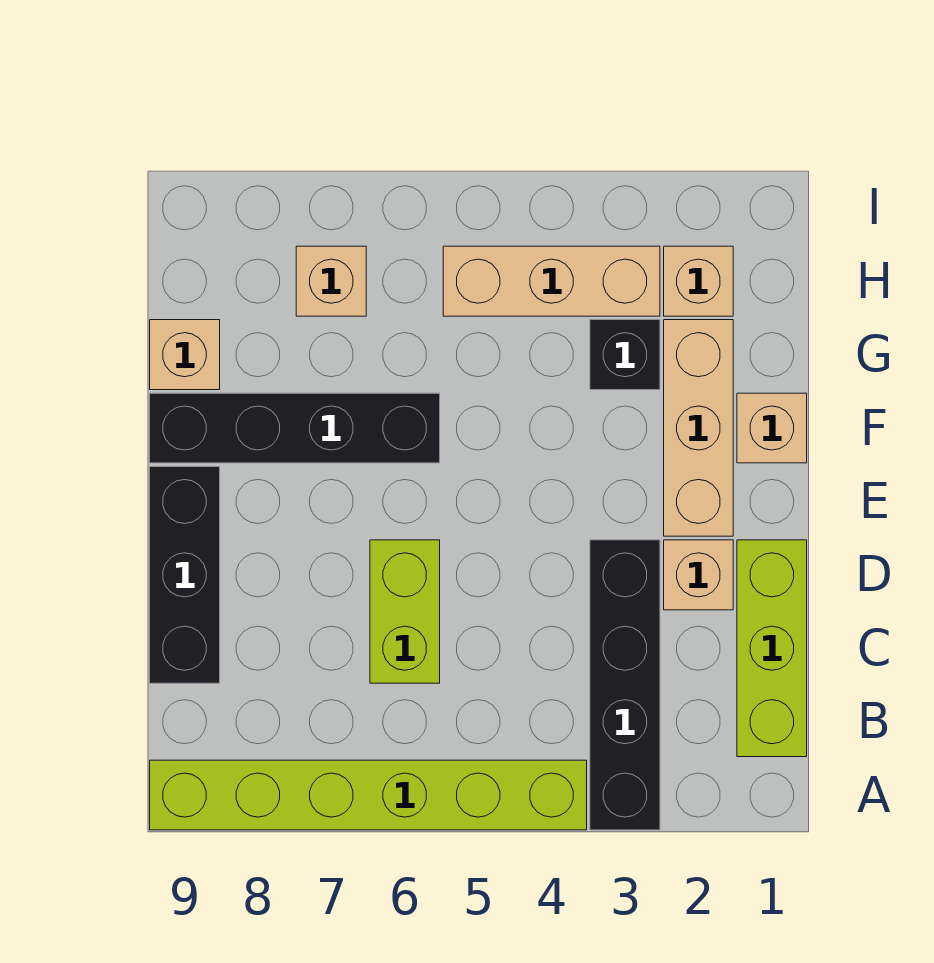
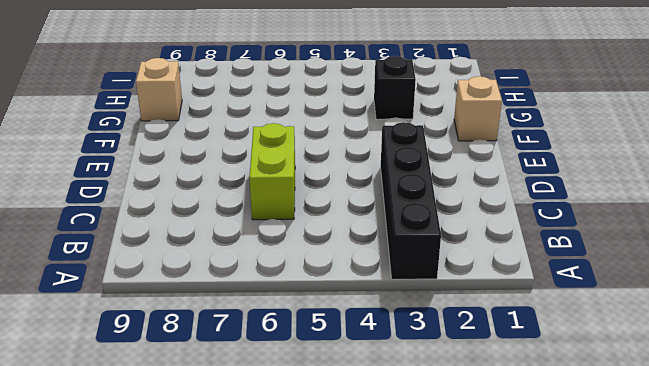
none -> lime 1x6 brick [150,760,587,830]
none -> lime 1x3 brick [737,540,807,757]
none -> black 1x3 brick [150,467,220,683]

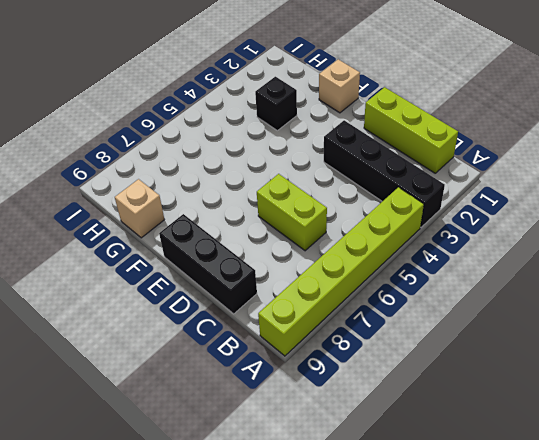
none -> tan 1x1 brick [664,540,733,610]
none -> tan 1x3 brick [664,320,733,536]
none -> black 1x4 brick [150,393,440,463]

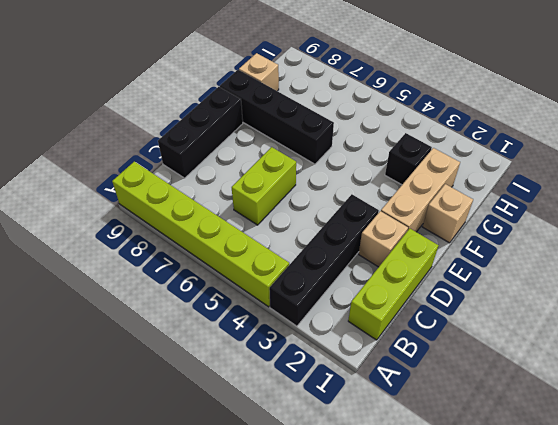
none -> tan 1x1 brick [664,246,733,316]
none -> tan 1x3 brick [443,246,660,316]
none -> tan 1x1 brick [296,246,366,316]

